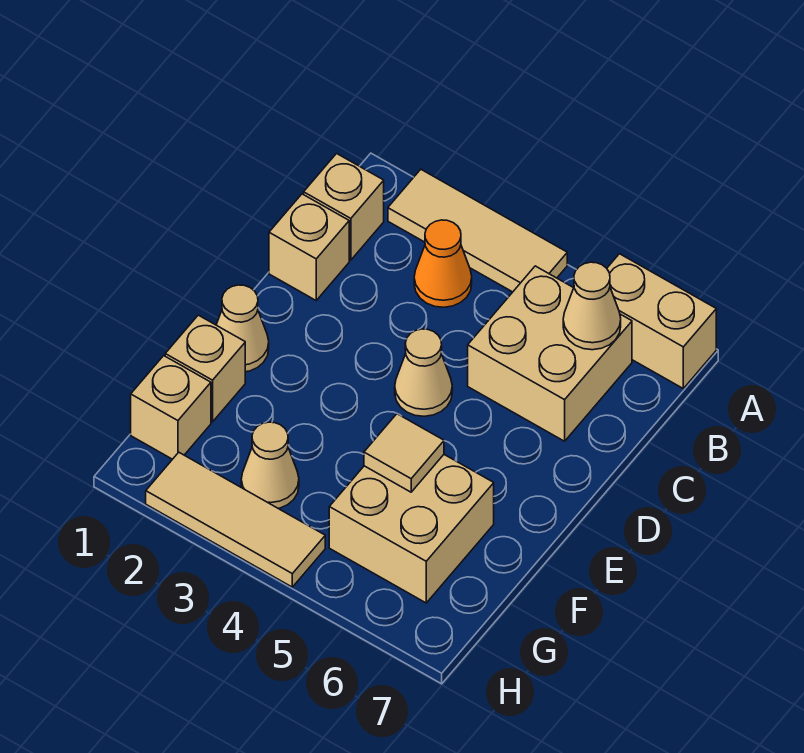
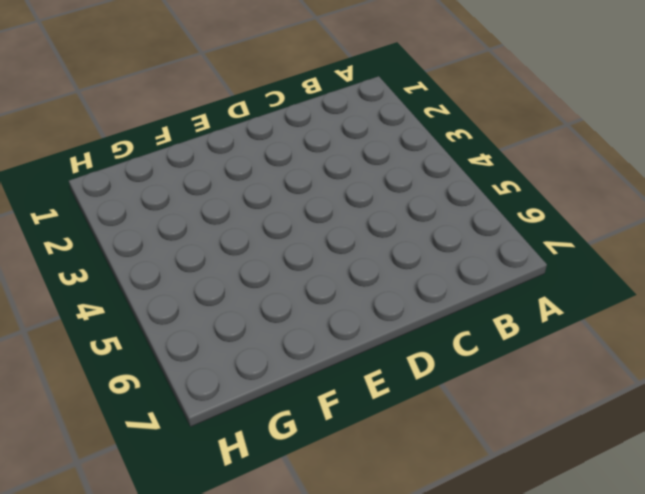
none -> tan 1x3 tile [388,170,567,292]
none -> tan 1x2 brick [607,254,716,388]
none -> tan 1x1 brick [304,154,384,260]

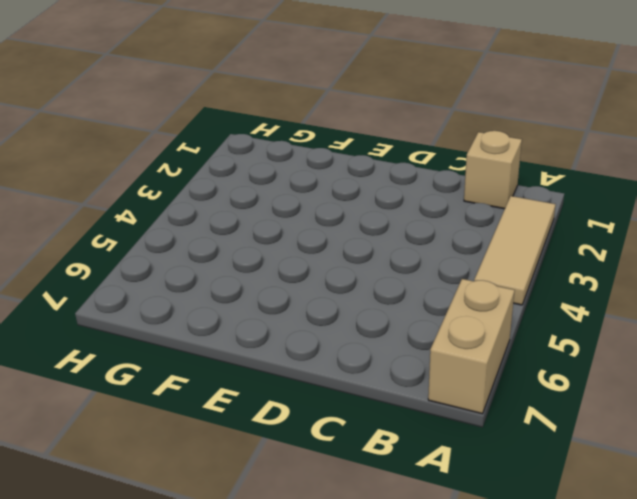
none -> orange 1x1 cone [414,220,472,307]
none -> tan 2x2 brick [468,266,632,441]
none -> tan 1x1 brick [269,194,349,300]

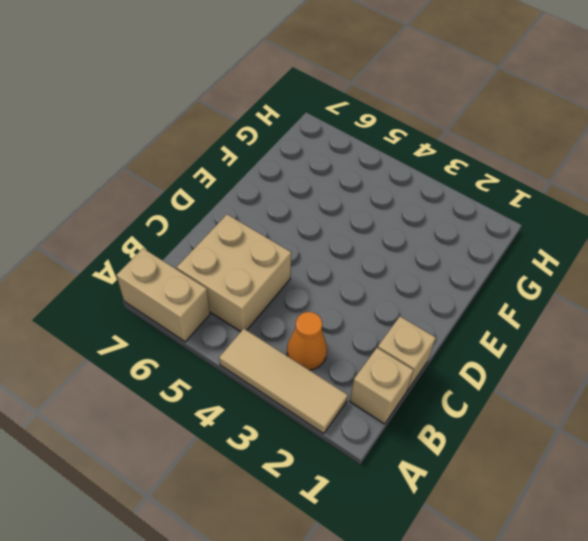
none -> tan 1x1 cone [395,329,452,416]
none -> tan 1x1 cone [216,285,269,372]
none -> tan 1x1 brick [165,315,245,422]

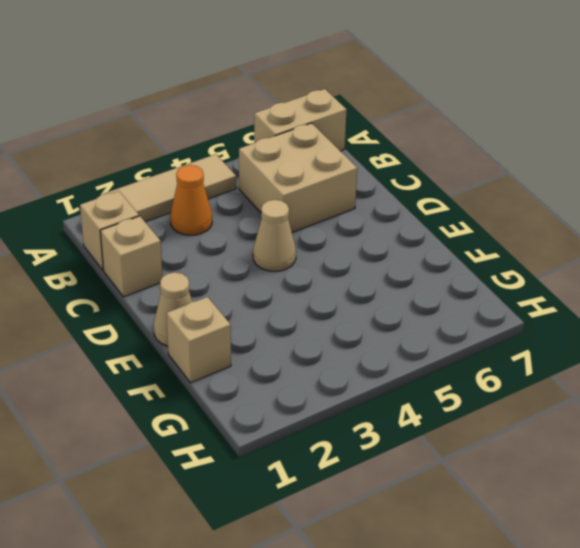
none -> tan 2x2 brick [329,455,494,603]
none -> tan 1x1 brick [131,356,211,459]
none -> tan 1x1 cone [241,422,299,509]

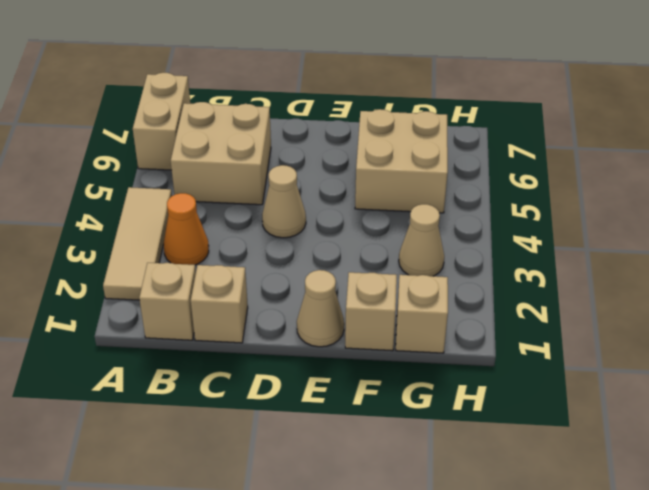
none -> tan 1x3 tile [146,452,325,587]
none -> tan 1x1 cone [563,262,621,350]
none -> tan 1x1 tile [364,414,444,492]

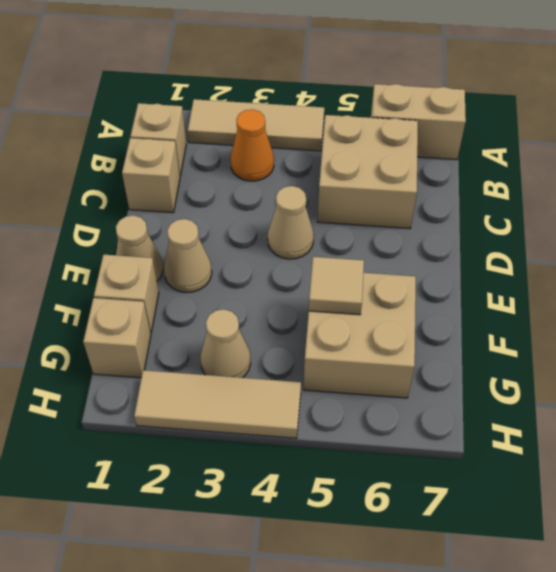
tan 1x1 cone [164,219,212,292] -> tan 1x1 cone moved to [563,262,621,350]

